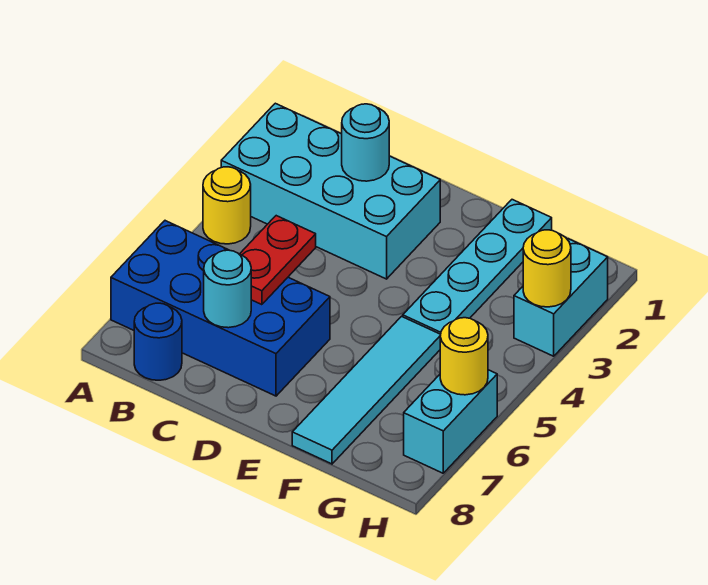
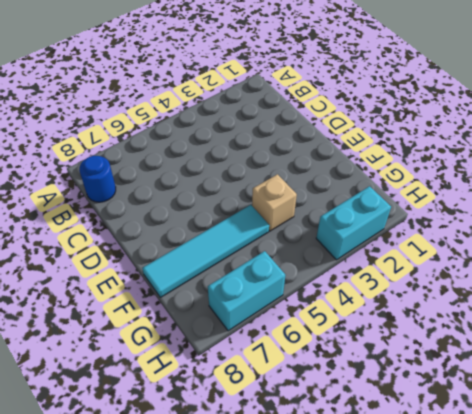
tan 1x1 brick [252,174,297,231] -> cyan 1x4 plate [403,200,552,334]
none -> cyan 2x4 brick [221,103,440,279]
none -> yellow 1x1 round brick [203,167,251,244]
none -> blue 2x4 brick [111,221,330,396]

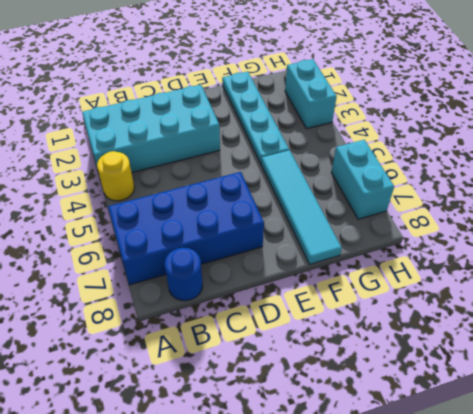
none -> cyan 1x1 round brick [342,104,389,181]
none -> red 1x2 plate [240,216,316,305]
none -> cyan 1x1 round brick [204,250,251,328]

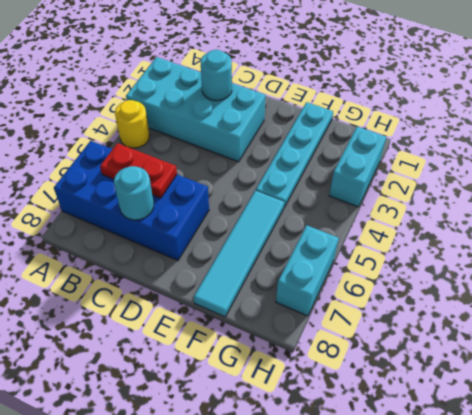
red 1x2 plate [100,143,177,198] -> red 1x2 plate turned to [240,216,316,305]
none -> blue 1x1 round brick [134,303,182,380]
none -> yellow 1x1 round brick [523,230,571,307]
none -> yellow 1x1 round brick [440,318,488,395]

